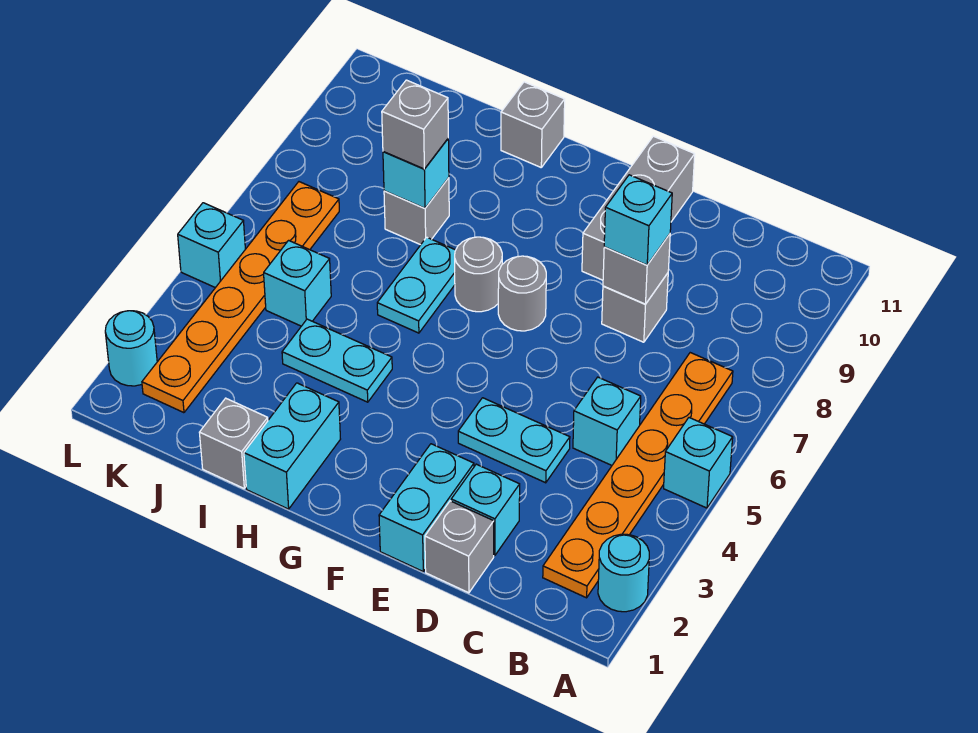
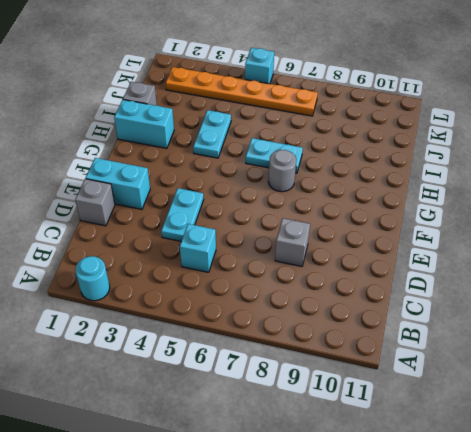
none -> cyan 1x1 brick [664,418,733,508]
none -> orange 1x6 plate [543,353,733,598]
none -> cyan 1x1 brick [451,464,520,556]

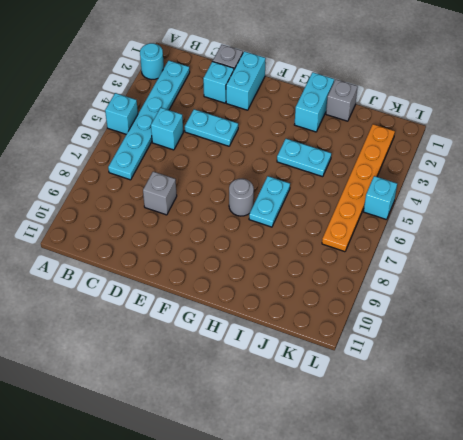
cyan 1x6 plate [108,60,190,180] -> orange 1x6 plate [543,353,733,598]
none -> grey 1x3 brick [582,136,695,280]
none -> grey 1x1 round brick [498,256,546,331]
none -> grey 1x1 brick [501,82,565,167]

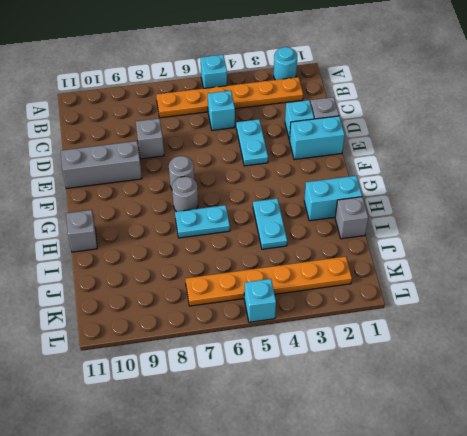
none -> grey 1x1 brick [384,178,449,245]
none -> cyan 1x1 brick [264,240,331,326]
none -> cyan 1x1 round brick [105,311,157,386]

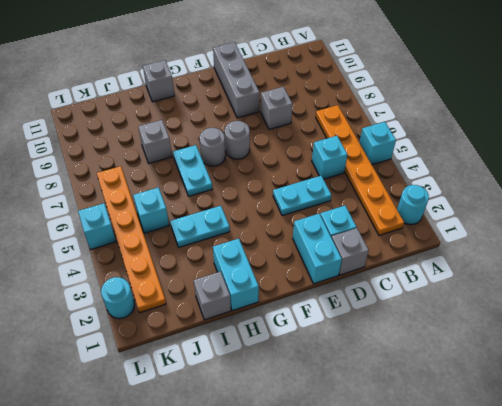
none -> grey 1x1 brick [603,234,670,304]
none -> cyan 1x1 brick [383,139,449,208]
none -> cyan 1x1 brick [604,175,672,265]

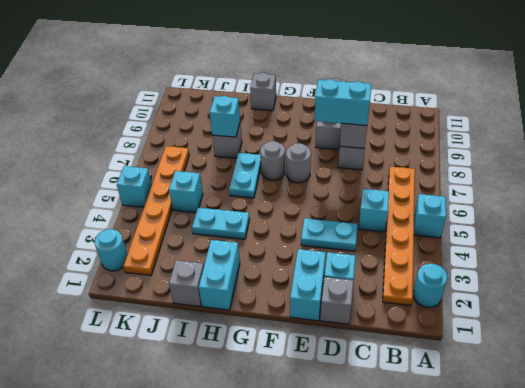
cyan 1x2 brick [314,79,371,125] -> cyan 1x1 brick [604,175,672,265]
none -> grey 1x1 brick [382,80,448,169]

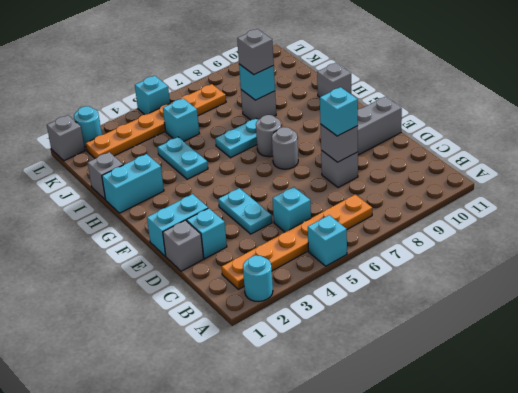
grey 1x1 brick [47,115,85,161] -> none

